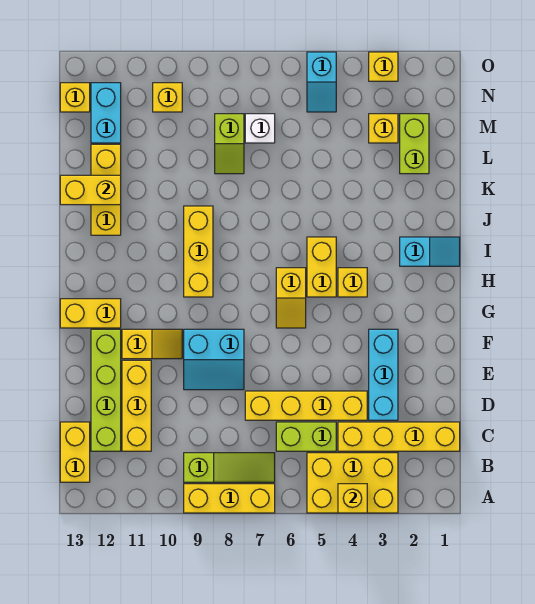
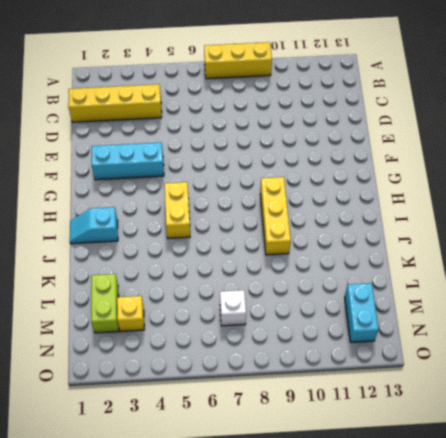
cyan 1x3 brick [92,142,164,180] -> cyan 1x3 brick turned to [369,329,398,420]
none -> yellow 2x3 brick [307,453,398,513]
none -> lime 1x3 slope [184,453,275,482]
none -> yellow 1x2 brick [60,422,90,482]
none -> lime 1x2 brick [276,422,336,451]

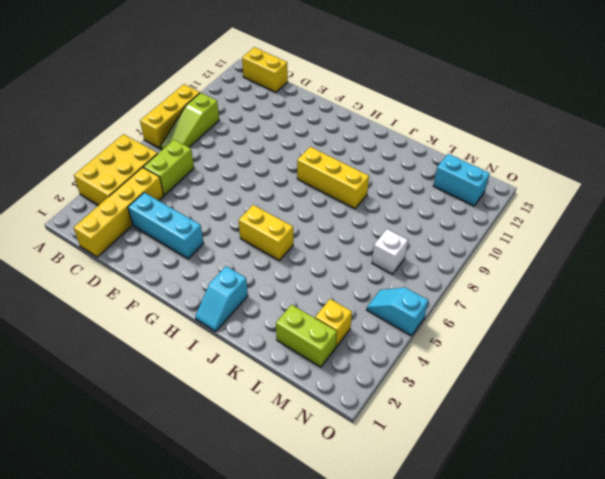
none -> yellow 1x3 brick [122,360,151,451]
none -> lime 1x4 brick [91,329,121,451]
none -> yellow 1x4 brick [245,391,367,420]
none -> cyan 2x2 slope [184,329,244,390]

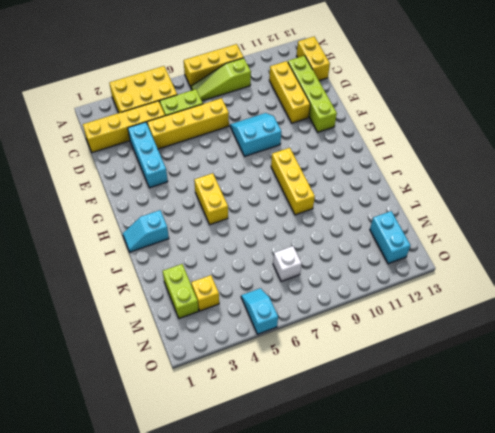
none -> yellow 1x2 slope [122,329,182,359]
none -> yellow 1x2 slope [276,268,306,328]
none -> yellow 1x2 brick [60,299,121,328]
none -> yellow 1x1 brick [338,268,367,297]

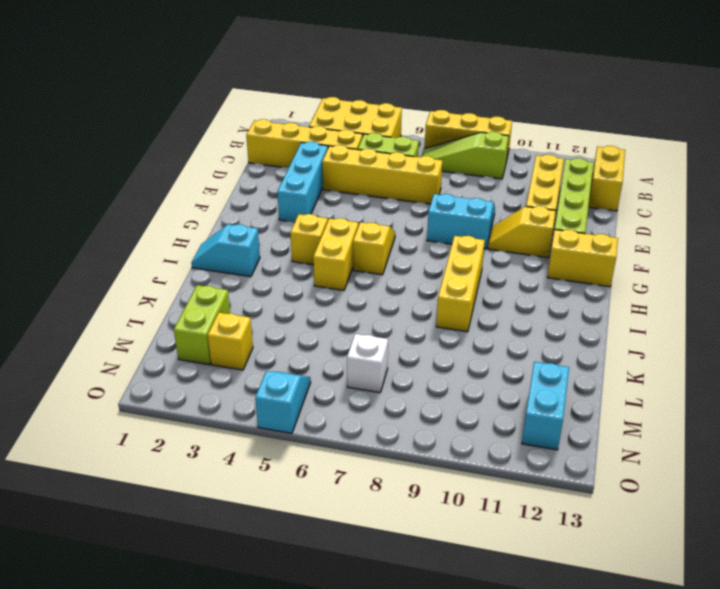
none -> yellow 1x3 brick [91,144,121,235]
none -> lime 1x2 slope [215,114,244,174]
none -> yellow 1x1 brick [153,83,182,112]
none -> yellow 1x1 brick [60,83,90,112]

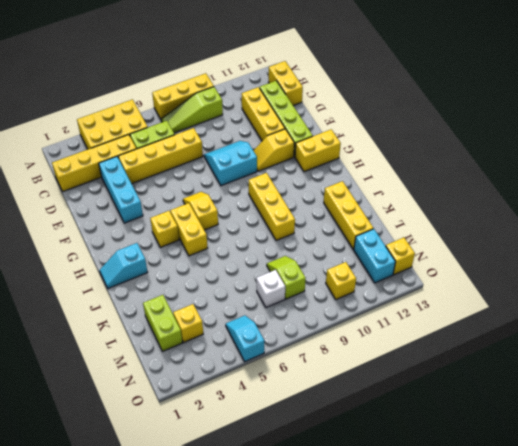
none -> yellow 1x1 brick [369,52,398,81]
none -> yellow 1x1 brick [338,484,367,513]
none -> yellow 1x2 brick [60,175,121,205]

